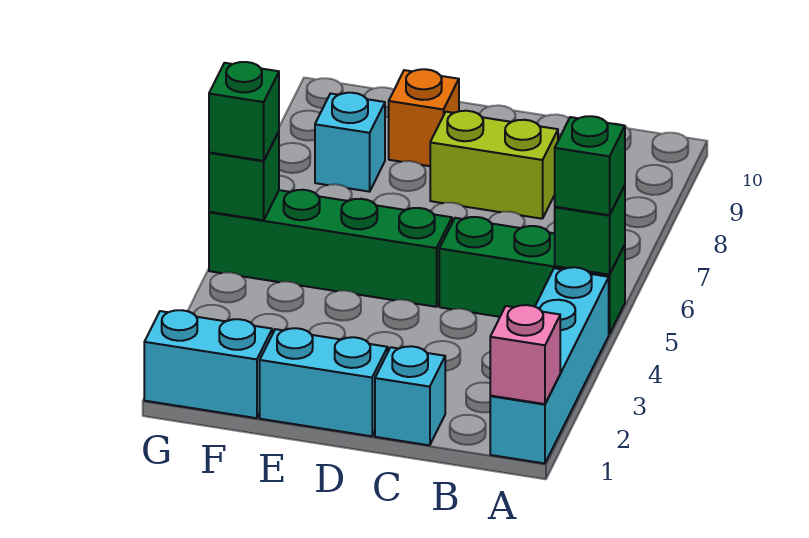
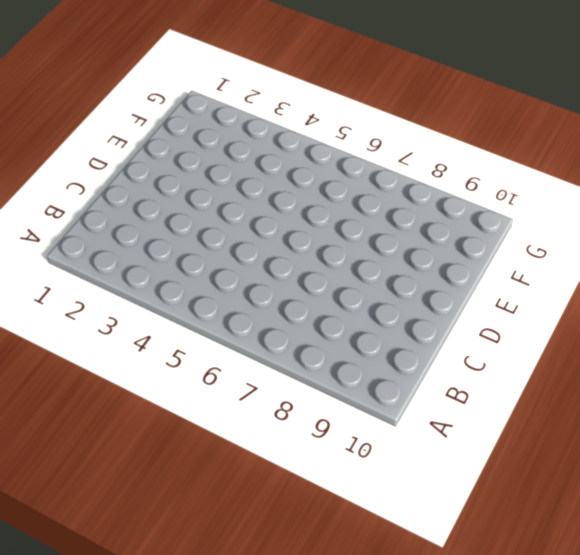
none -> cyan 1x4 brick [490,267,609,463]
none -> green 1x3 brick [439,217,625,334]
none -> cyan 1x1 brick [375,346,445,445]

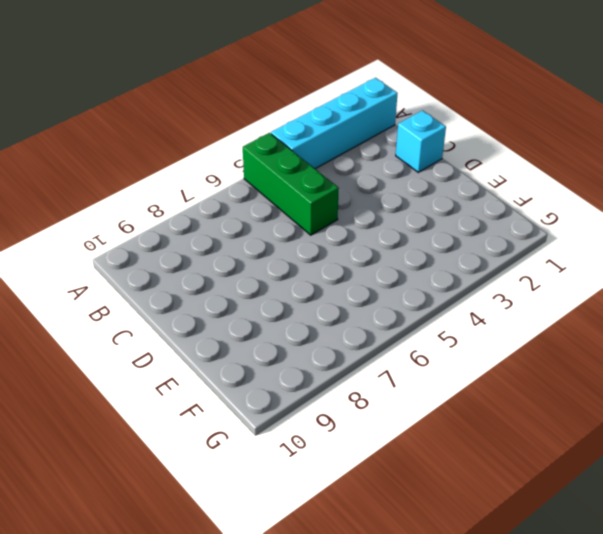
none -> lime 1x2 brick [430,111,558,219]
none -> cyan 1x2 brick [260,328,388,436]
none -> green 1x4 brick [209,190,452,307]

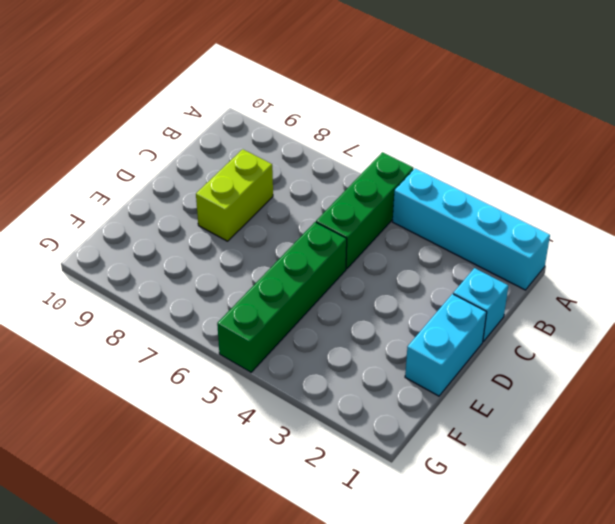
none -> orange 1x1 brick [389,69,459,166]
none -> cyan 1x2 brick [144,310,272,418]
none -> cyan 1x1 brick [315,93,385,192]

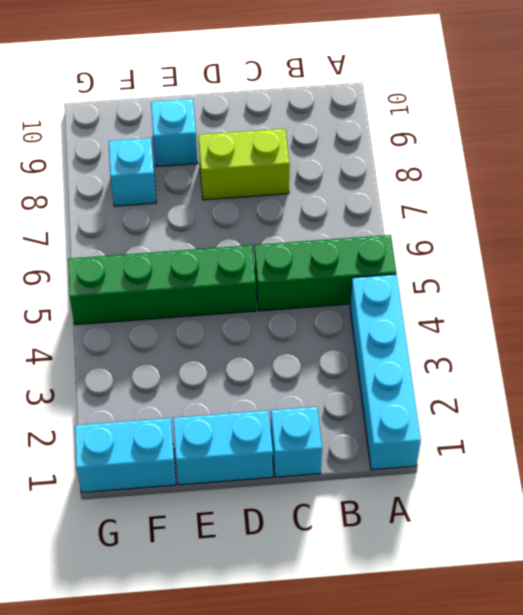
cyan 1x1 brick [151,99,198,167] -> orange 1x1 brick [389,69,459,166]
none -> pink 1x1 brick [490,305,560,404]
none -> green 1x1 brick [555,186,625,275]
none -> green 1x1 brick [209,132,279,220]

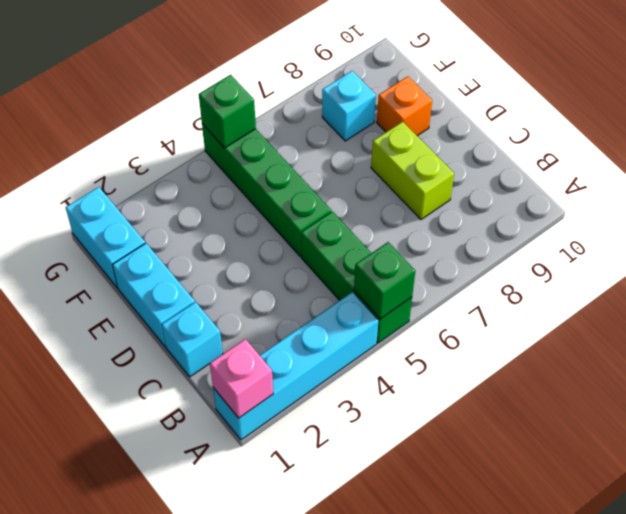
none -> green 1x1 brick [555,116,625,215]
none -> green 1x1 brick [209,62,279,161]

